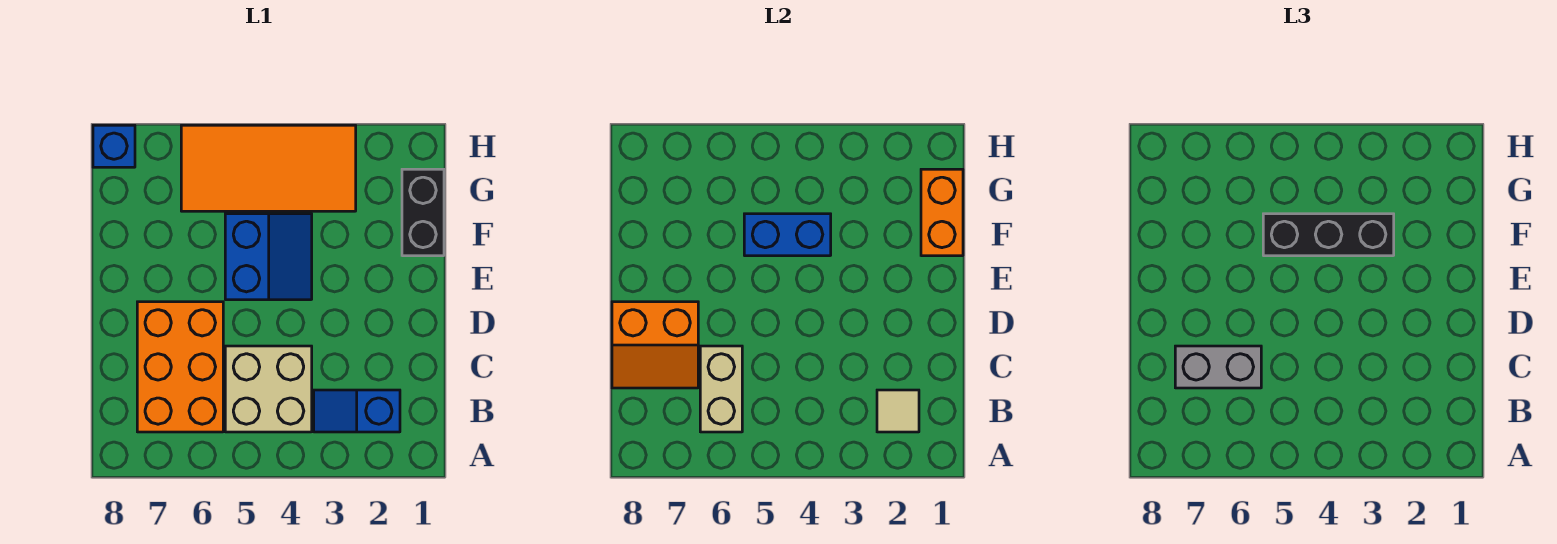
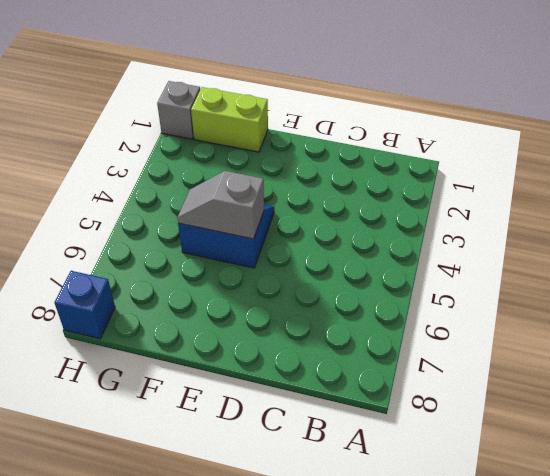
grey 1x2 slope [177,171,264,239] -> blue 1x2 brick [744,214,831,256]
lime 1x2 brick [191,87,268,152] -> black 1x2 brick [402,169,444,256]
grey 1x1 brick [157,81,200,139] -> none
none -> blue 1x2 slope [314,390,400,432]
none -> tan 2x2 brick [225,346,312,432]
none -> orange 2x3 brick [137,302,223,432]

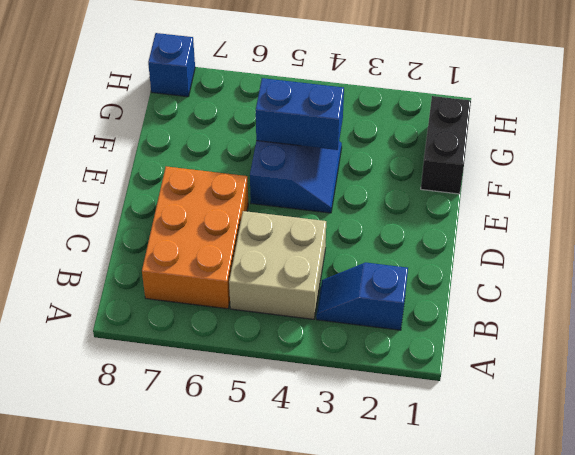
none -> orange 2x4 tile [181,125,356,211]
none -> tan 1x1 tile [877,390,919,432]
none -> tan 1x2 brick [700,346,742,432]

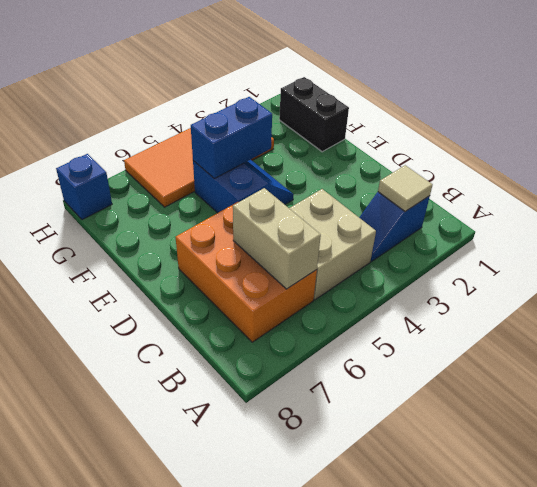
none -> orange 2x2 slope [612,302,698,388]
none -> orange 1x2 brick [921,169,963,256]
none -> grey 1x2 brick [1175,346,1261,388]

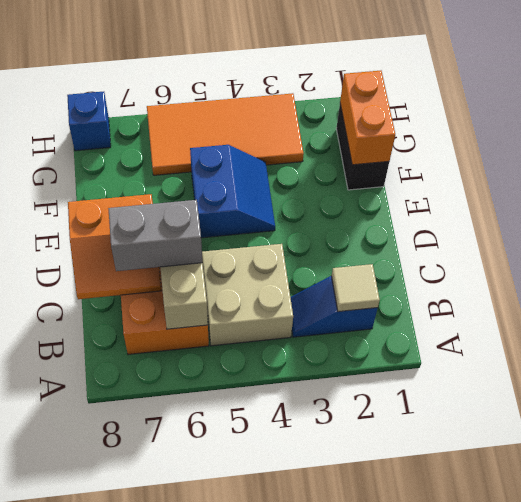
none -> blue 1x2 brick [744,214,831,256]
none -> black 1x3 brick [1263,214,1394,256]

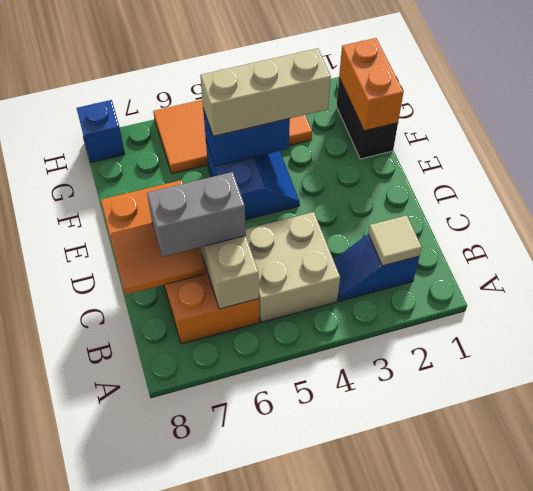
tan 1x3 brick [200,48,331,136] -> black 1x3 brick [1263,214,1394,256]

